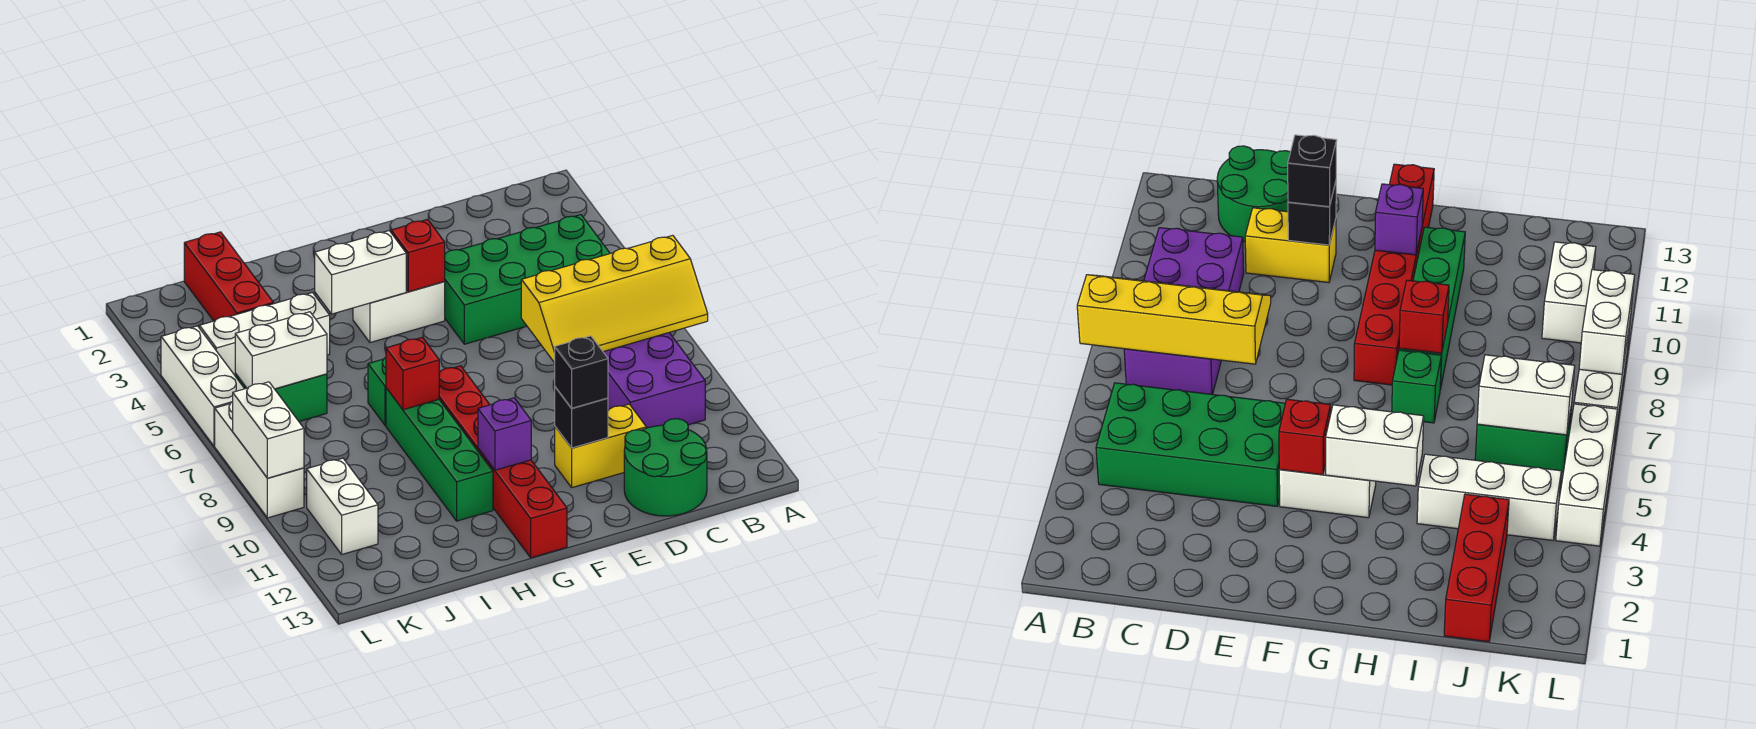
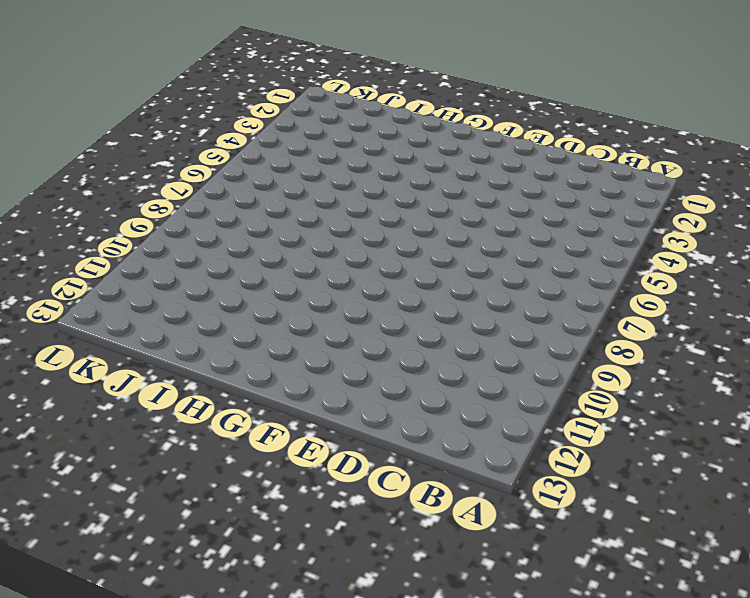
none -> green 2x4 brick [444,215,610,344]
none -> purple 2x4 brick [603,333,705,428]
none -> green 2x2 round brick [624,419,707,516]

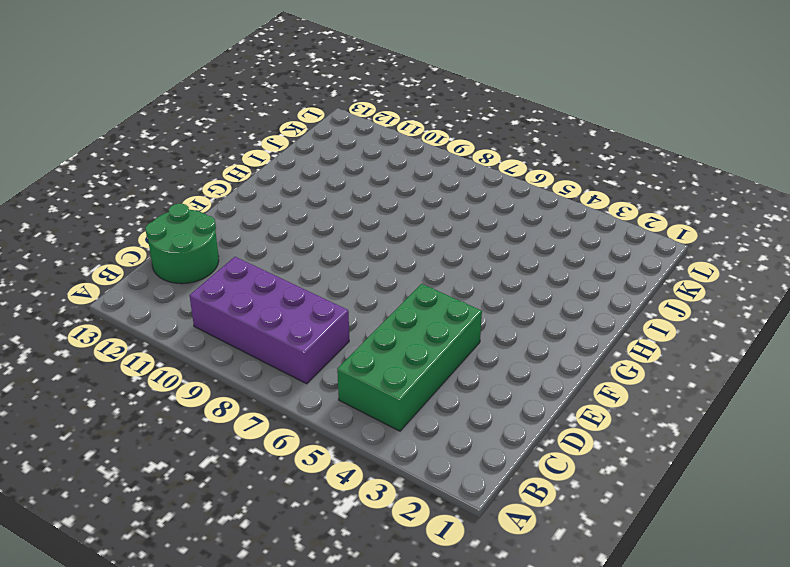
none -> yellow 1x2 brick [555,404,646,488]
none -> white 1x2 brick [353,282,445,343]
none -> red 1x6 brick [439,366,567,558]

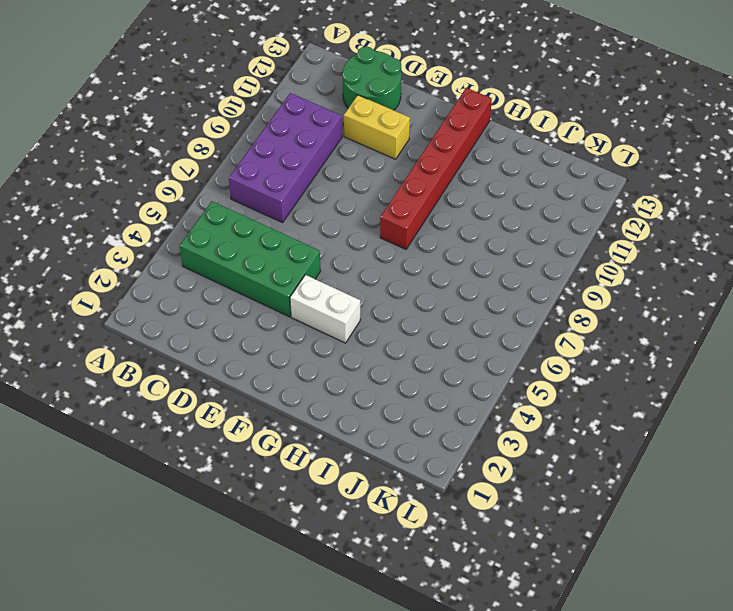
none -> green 1x1 brick [368,358,386,426]
none -> green 1x4 brick [386,388,493,521]
none -> white 1x3 brick [199,293,330,375]

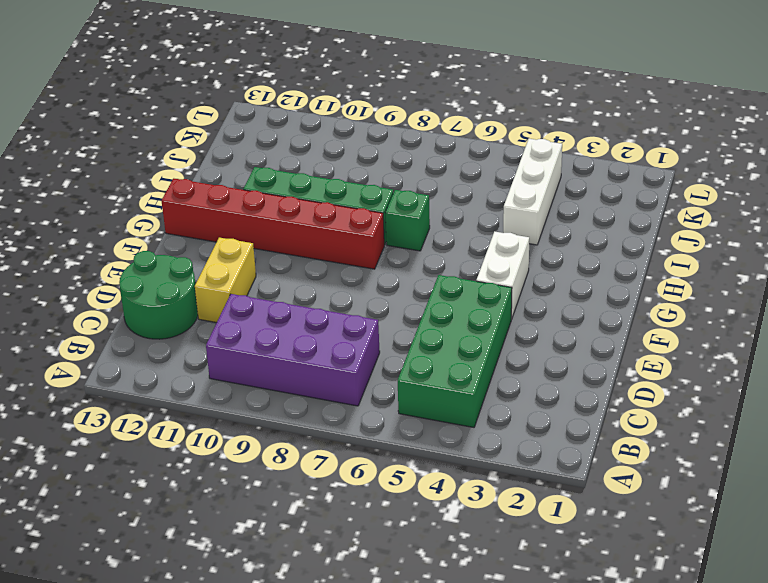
none -> red 1x3 brick [184,232,273,321]
none -> green 1x2 brick [235,374,327,421]
none -> white 1x2 brick [307,458,378,554]

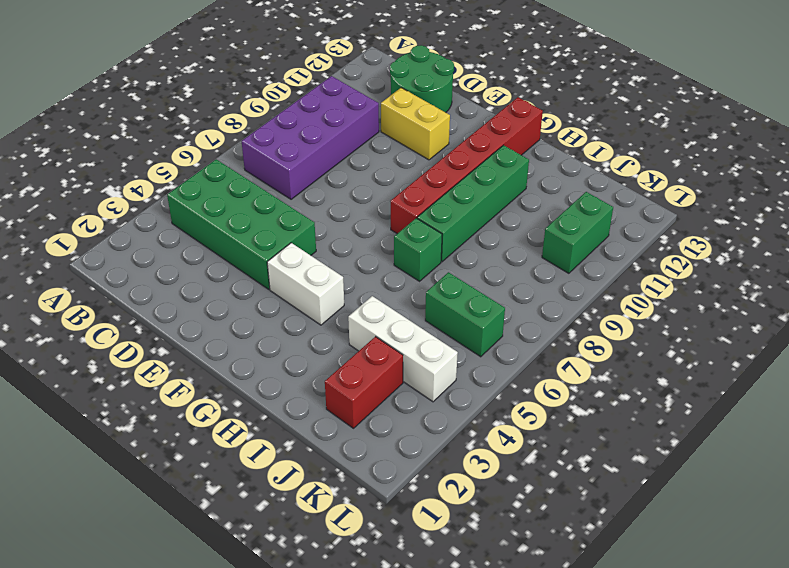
red 1x2 brick [325,337,403,428] -> red 1x3 brick [184,232,273,321]
green 1x2 brick [542,192,613,273] -> white 1x2 brick [307,458,378,554]
none -> white 1x3 brick [161,326,244,446]
none -> white 1x3 brick [215,402,304,518]
none -> yellow 2x4 slope [521,235,708,363]

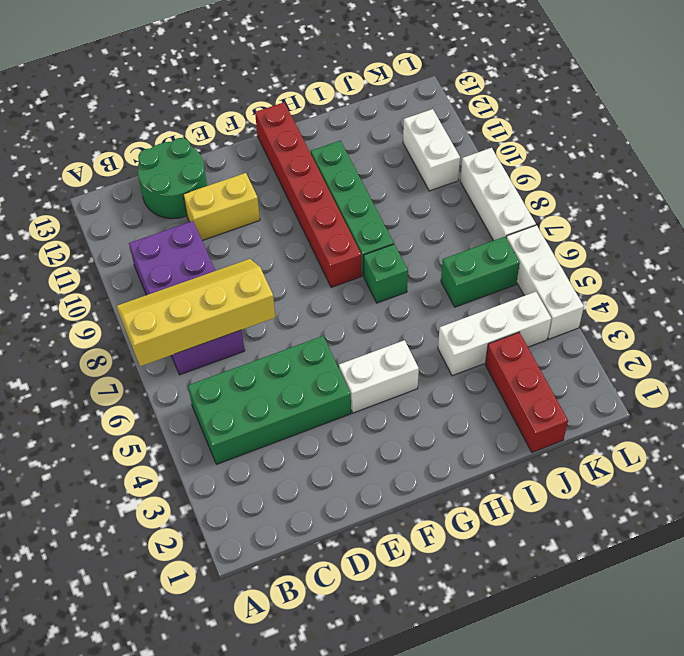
none -> black 1x1 brick [555,387,608,448]
none -> red 1x1 brick [391,219,445,292]
none -> white 1x2 brick [315,231,406,314]

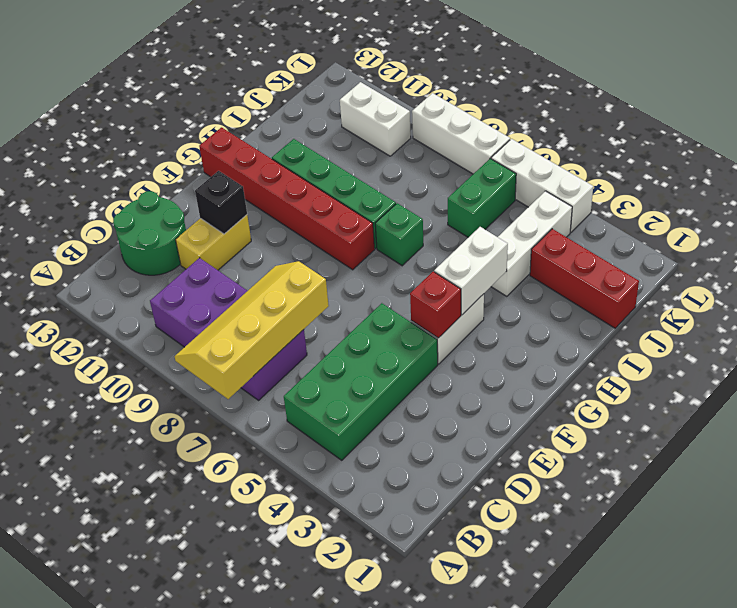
none -> purple 1x1 brick [478,398,531,470]
none -> red 1x1 brick [386,337,439,410]
none -> white 1x2 brick [235,312,327,389]

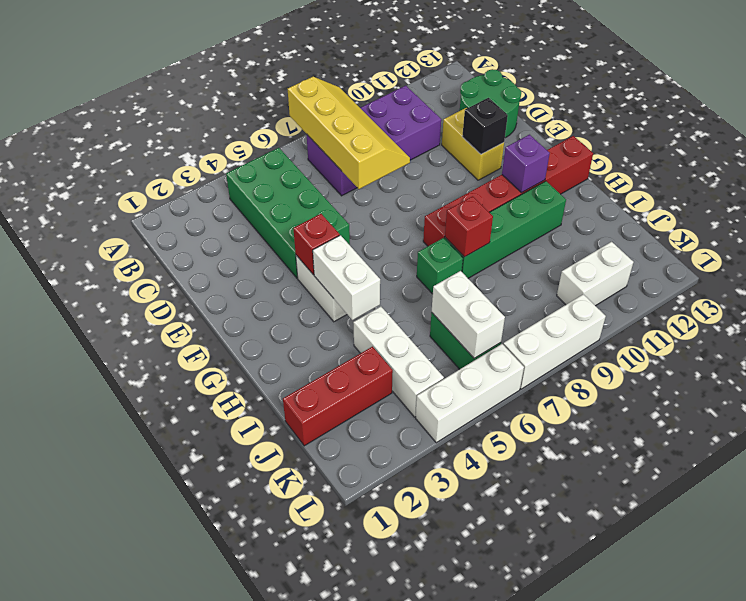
none -> white 1x2 brick [233,382,304,478]
none -> black 1x1 brick [555,336,608,408]

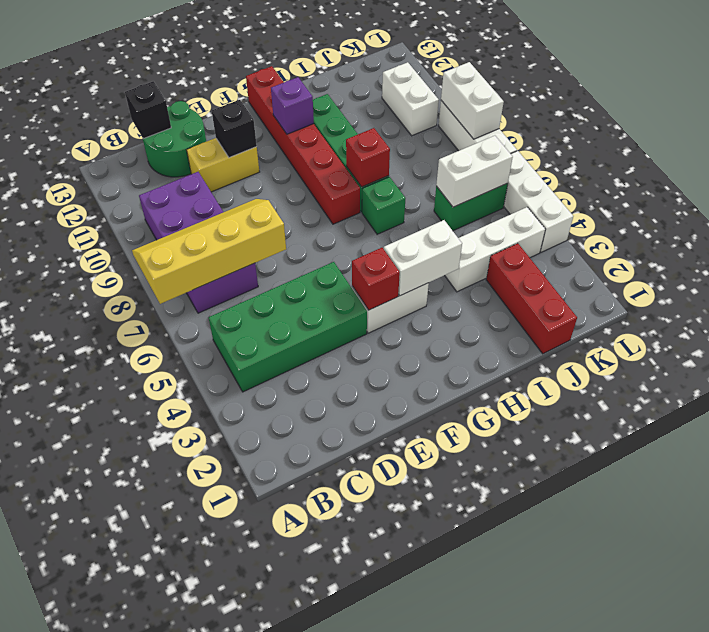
black 1x1 brick [125,81,171,139] -> black 1x1 brick moved to [555,336,608,408]

